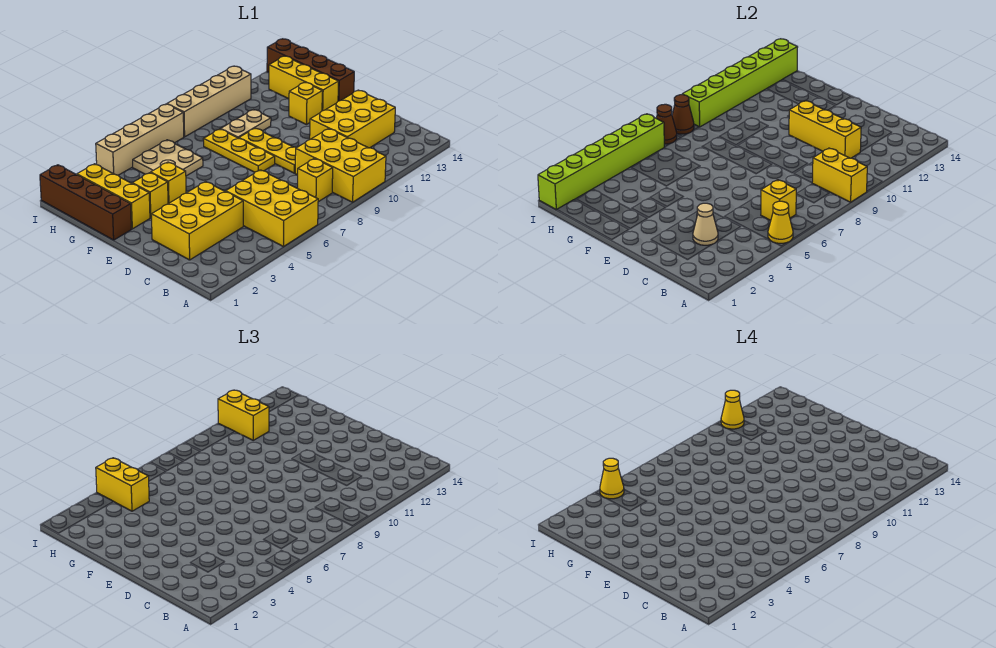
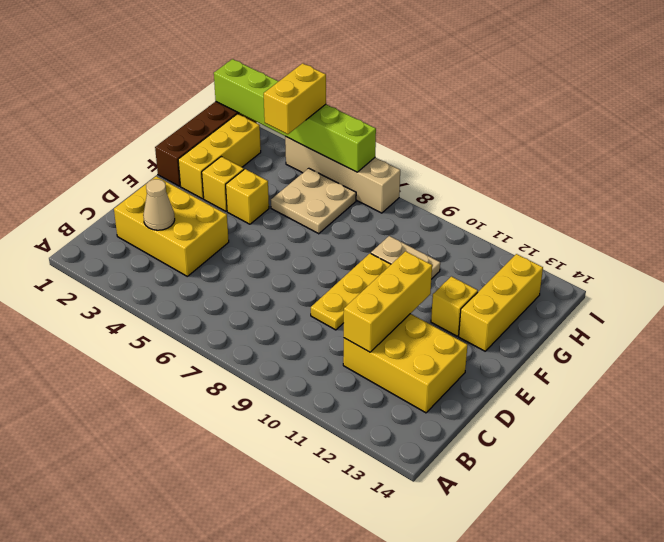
none -> yellow 2x3 brick [226,170,318,247]
none -> yellow 2x3 brick [295,129,386,202]
none -> yellow 1x1 brick [298,159,333,202]
none -> yellow 1x3 plate [203,129,275,172]

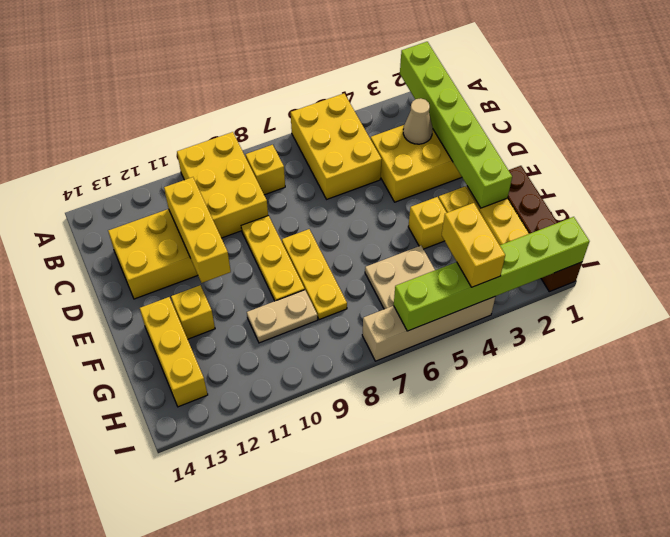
lime 1x6 brick [400,42,512,208] -> lime 1x6 brick turned to [682,39,798,127]
none -> brown 1x4 brick [267,39,354,101]
none -> tan 1x4 brick [167,66,251,137]
none -> yellow 1x1 cone [768,201,793,243]
none -> yellow 1x2 brick [812,148,867,202]

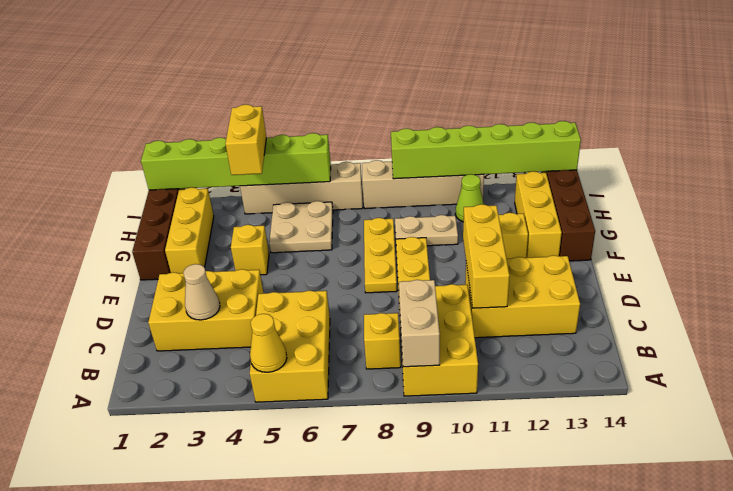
tan 1x2 brick [399,280,440,367] -> yellow 1x2 brick [812,148,867,202]
lime 1x1 cone [455,174,484,222] -> none
none -> yellow 1x1 brick [132,173,168,218]
none -> yellow 1x1 brick [761,180,796,220]
none -> brown 1x1 cone [656,104,677,144]
none -> brown 1x1 cone [672,95,694,134]

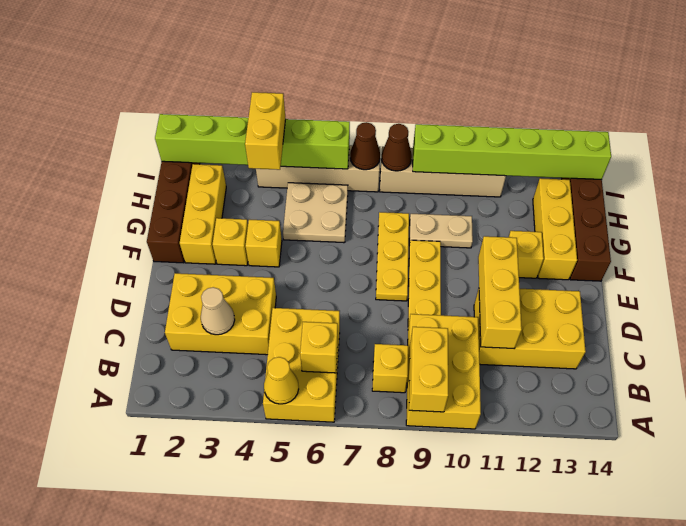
none -> yellow 1x2 brick [218,390,269,440]
none -> yellow 1x1 cone [600,458,624,499]
none -> yellow 1x1 cone [721,390,744,429]

